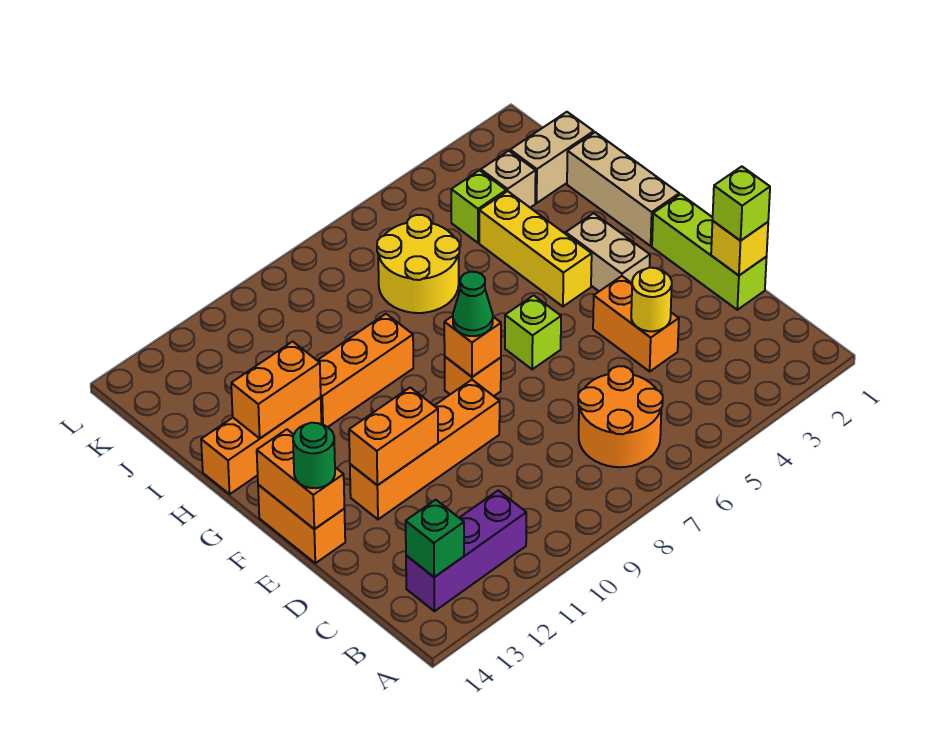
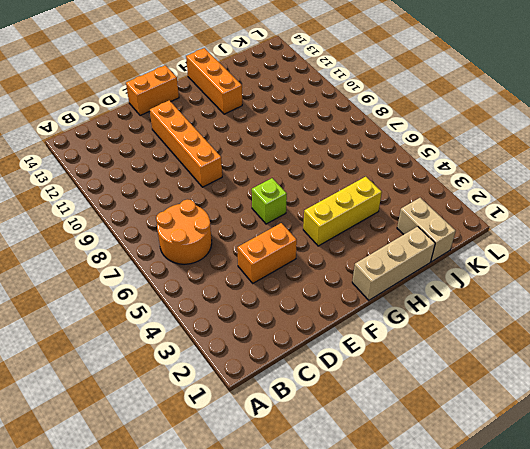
none -> purple 1x3 brick [406,490,526,611]
none -> lime 1x3 brick [652,194,767,310]
none -> tan 1x2 brick [566,213,650,291]

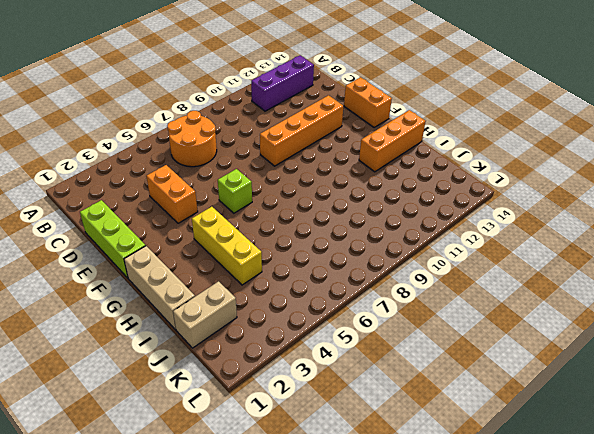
none -> tan 1x2 brick [566,213,650,291]
none -> orange 1x1 brick [445,357,501,396]
none -> orange 1x3 brick [317,314,413,427]

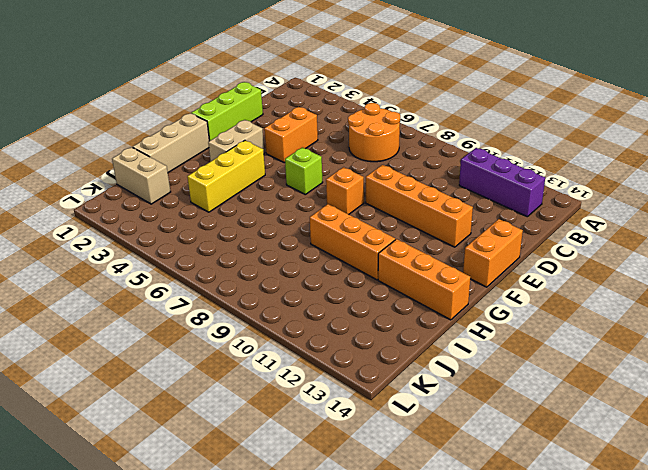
none -> yellow 2x2 round brick [377,215,459,313]
none -> tan 1x1 brick [481,151,536,208]
none -> lime 1x1 brick [451,170,506,243]

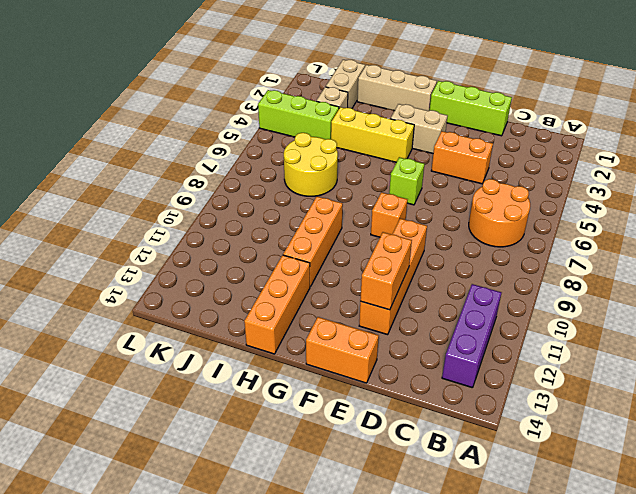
lime 1x3 brick [258,90,339,140] -> lime 1x1 brick [451,170,506,243]
none -> green 1x1 brick [406,500,464,577]
none -> yellow 1x1 brick [711,221,768,275]
none -> yellow 1x1 round brick [631,268,672,331]

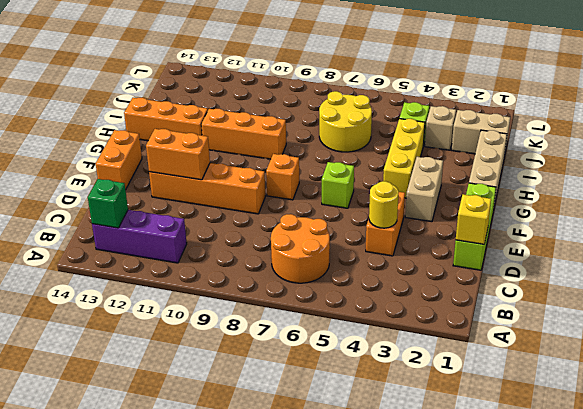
none -> orange 1x2 brick [257,429,344,529]
none -> orange 1x1 brick [444,316,501,377]
none -> orange 1x2 brick [231,342,321,438]

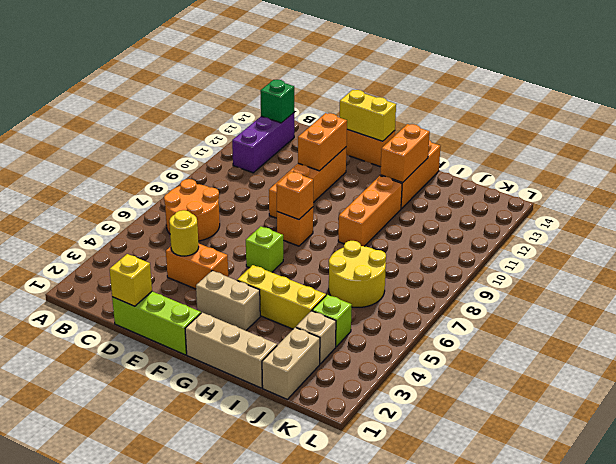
yellow 1x2 brick [340,90,396,141] -> orange 1x2 brick [257,429,344,529]
none -> lime 1x1 brick [713,167,770,241]
none -> green 1x1 round brick [293,423,335,488]
none -> green 1x1 cone [453,272,493,336]

